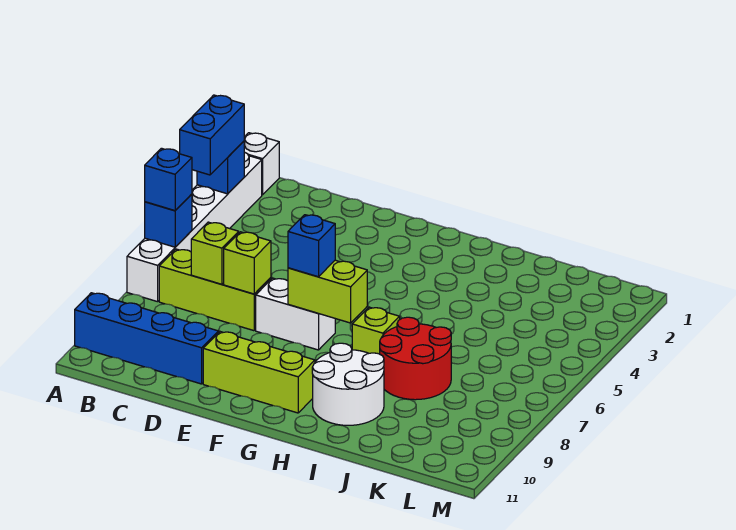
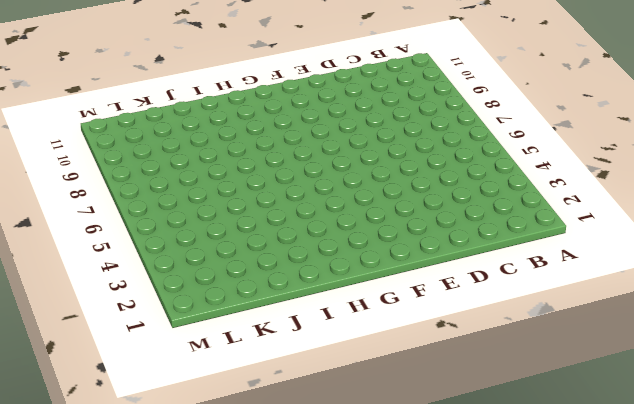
none -> white 1x1 brick [244,133,279,195]
none -> white 1x6 brick [127,152,262,302]
none -> blue 1x4 brick [75,293,218,384]

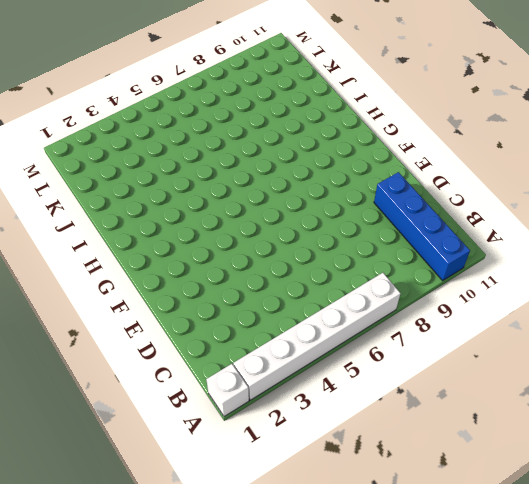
none -> lime 1x3 brick [159,249,271,331]
none -> white 1x2 brick [256,278,335,350]
none -> lime 1x3 brick [203,332,315,413]

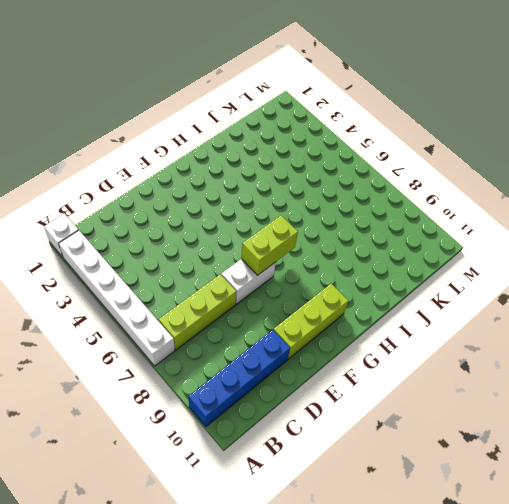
none -> lime 1x1 brick [352,307,400,354]
none -> white 2x2 round brick [312,343,384,425]
none -> red 2x2 round brick [380,317,451,400]

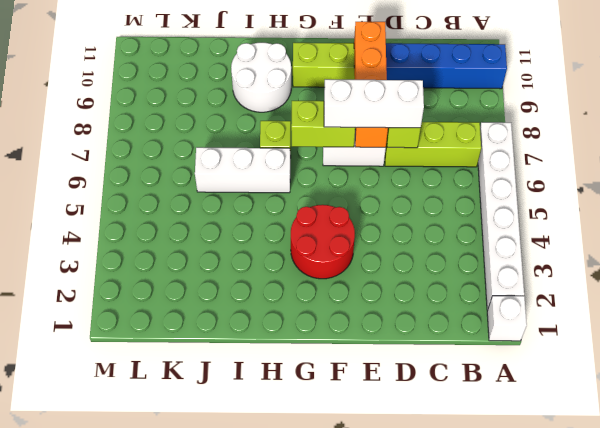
white 1x3 brick [324,79,424,128] -> blue 1x1 brick [288,215,335,277]
orange 1x4 brick [354,22,388,147] -> none
red 2x2 round brick [291,205,355,279] -> red 2x2 round brick moved to [380,317,451,400]
white 1x3 brick [195,147,290,193] -> none
none -> blue 1x1 brick [197,141,244,194]
none -> blue 1x1 brick [145,194,192,247]
none -> lime 1x1 brick [191,222,239,284]

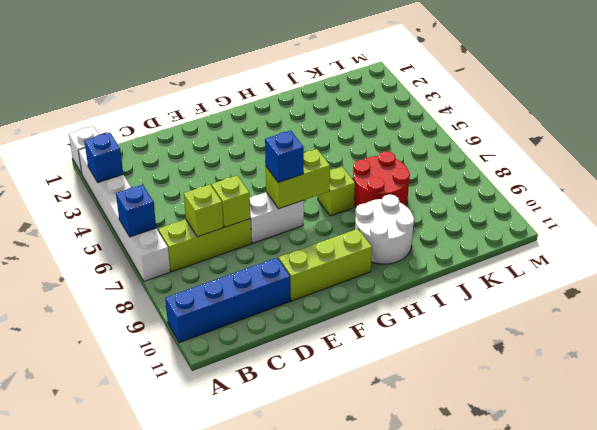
none -> blue 1x2 brick [180,95,244,175]
none -> blue 1x1 brick [145,148,192,211]

